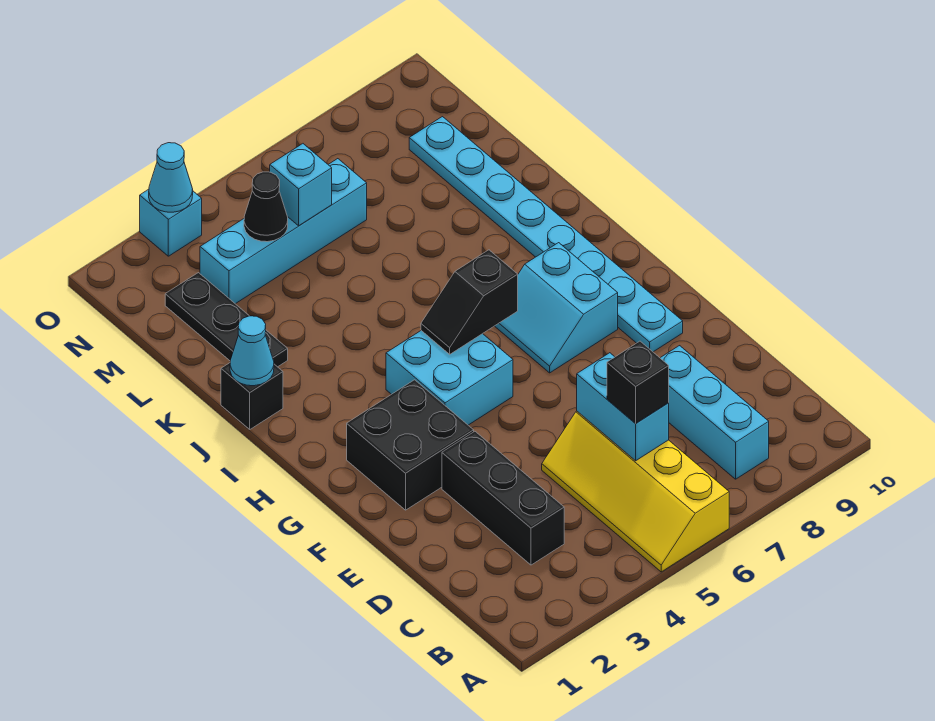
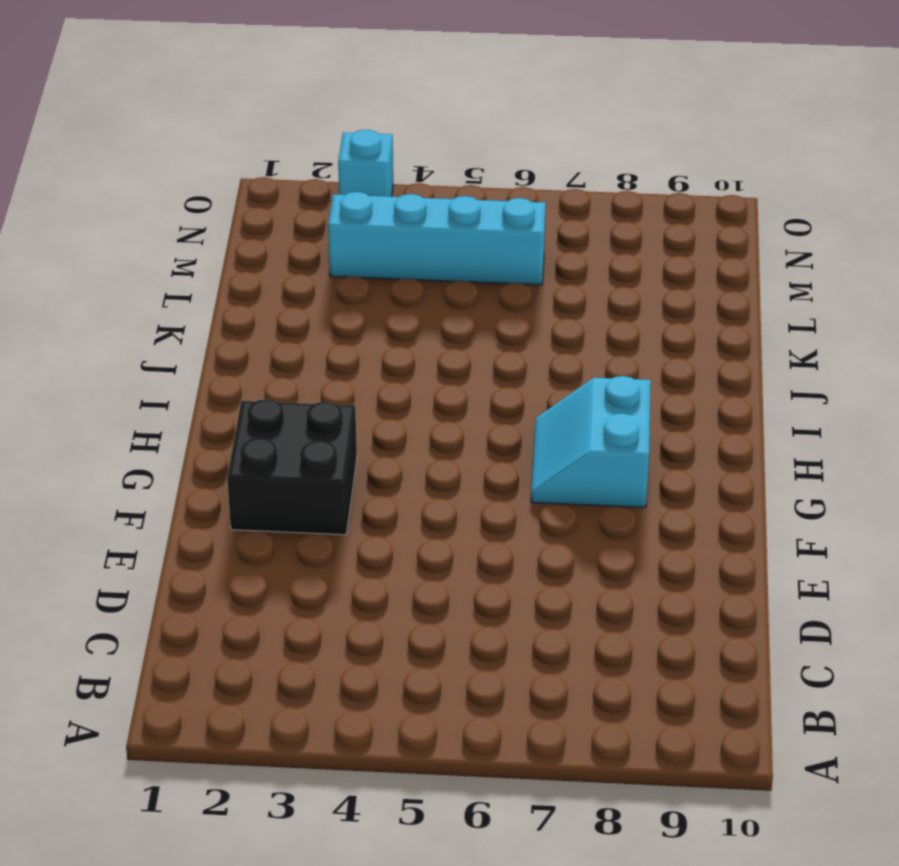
none -> yellow 2x4 slope [542,411,729,572]
none -> cyan 1x3 brick [661,346,769,479]
none -> black 1x3 brick [442,431,564,565]

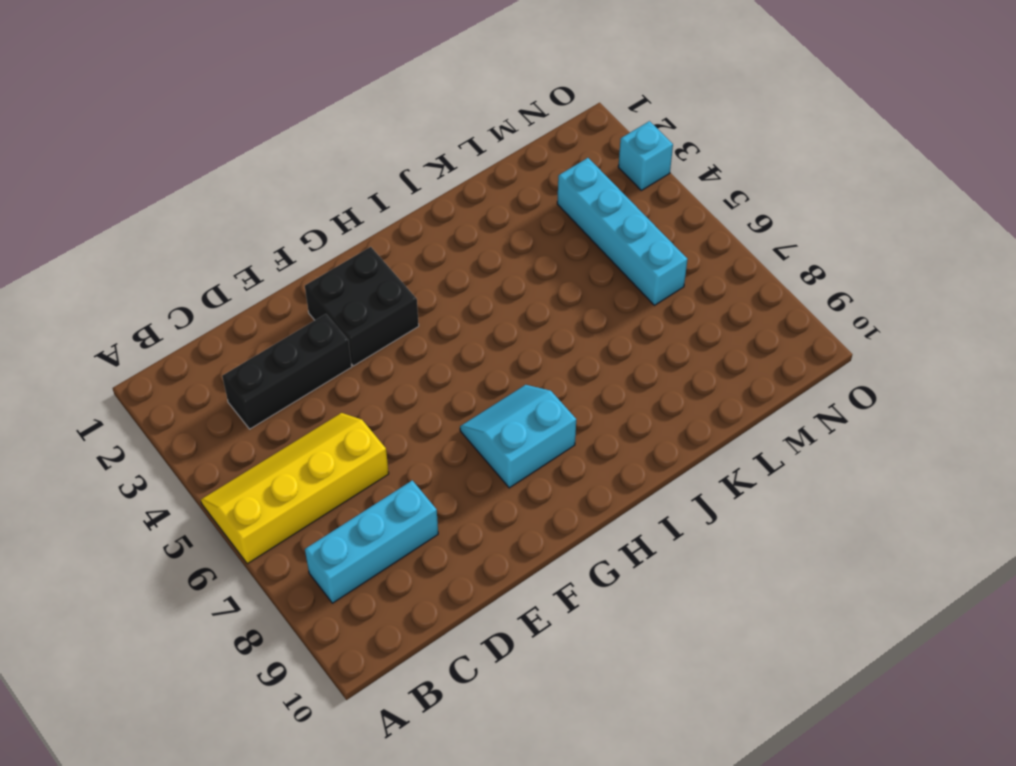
none -> cyan 1x8 plate [409,117,683,352]
none -> cyan 2x2 brick [386,331,513,425]
none -> black 1x1 brick [221,363,283,429]

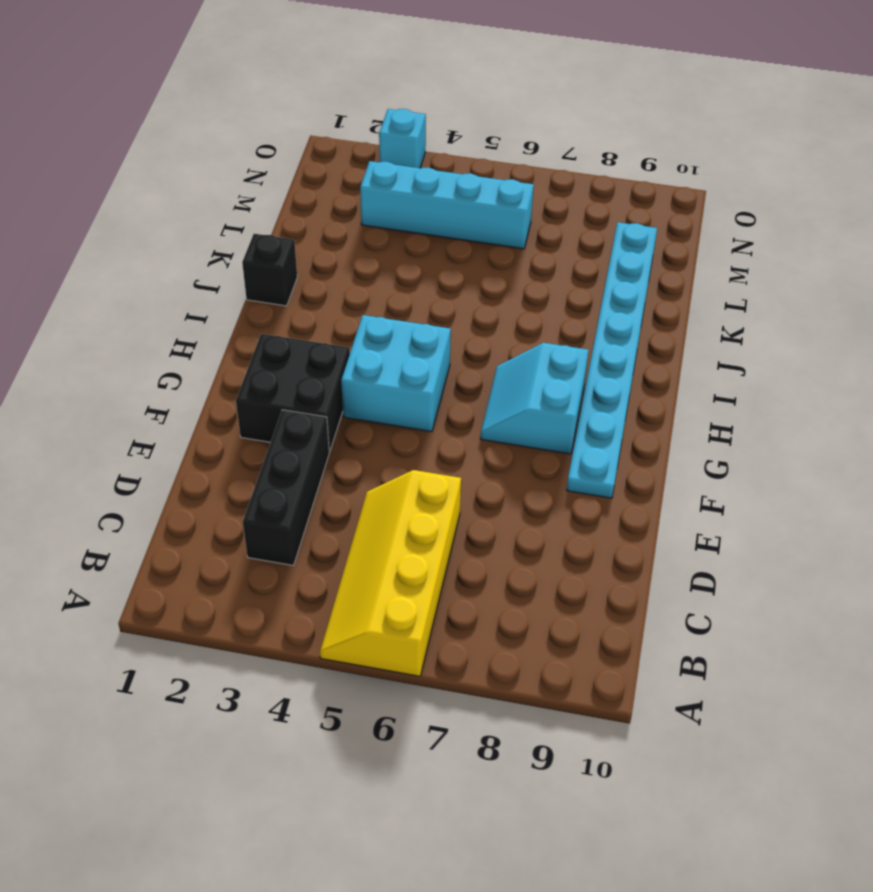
none -> cyan 1x3 brick [661,346,769,479]
none -> black 1x3 plate [165,273,288,367]
none -> cyan 1x2 brick [577,353,669,461]

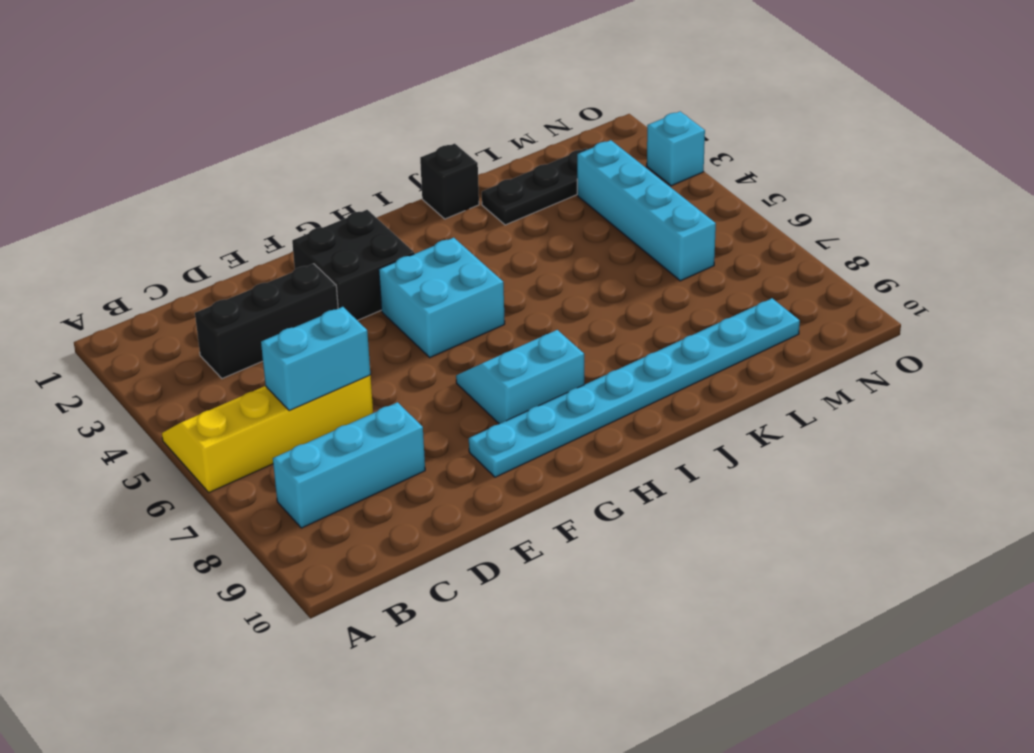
none -> black 1x2 slope [421,250,518,354]
none -> cyan 1x1 cone [230,316,274,386]
none -> black 1x1 cone [244,172,288,242]

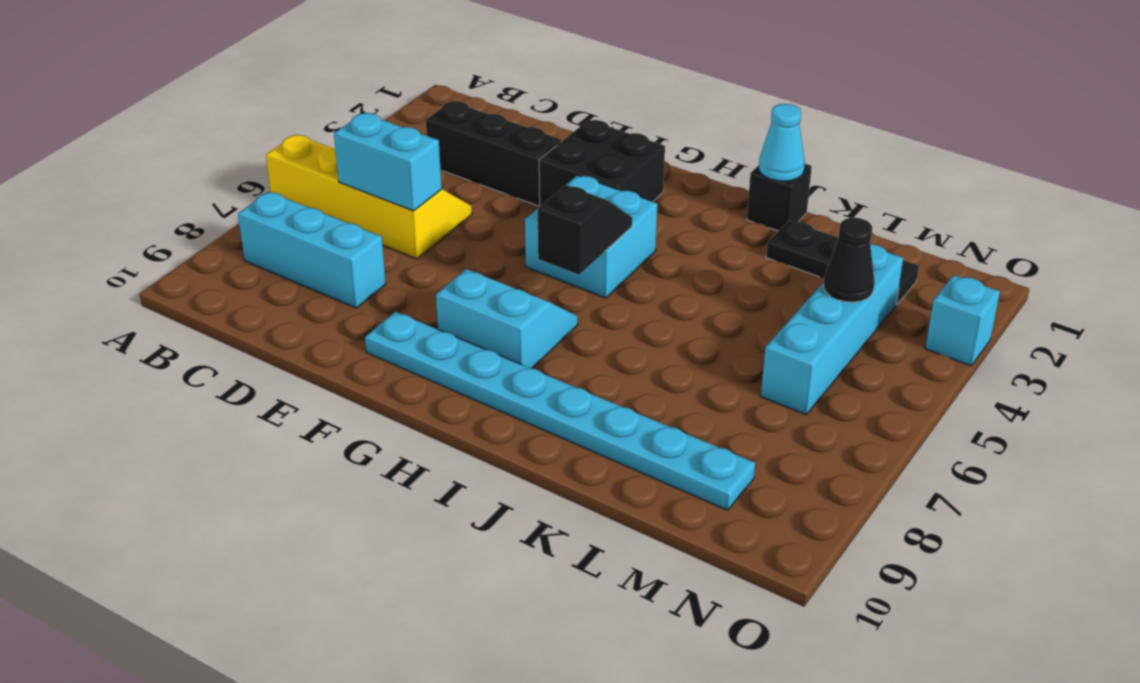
none -> cyan 1x1 brick [270,144,332,226]
none -> cyan 1x1 cone [149,143,193,212]
none -> black 1x1 brick [607,341,669,424]

